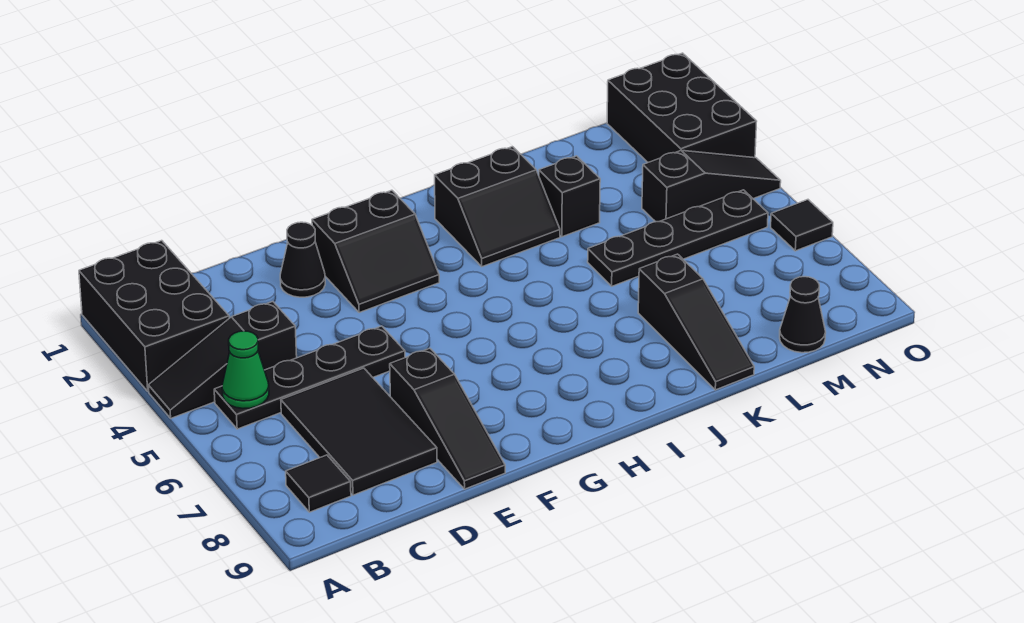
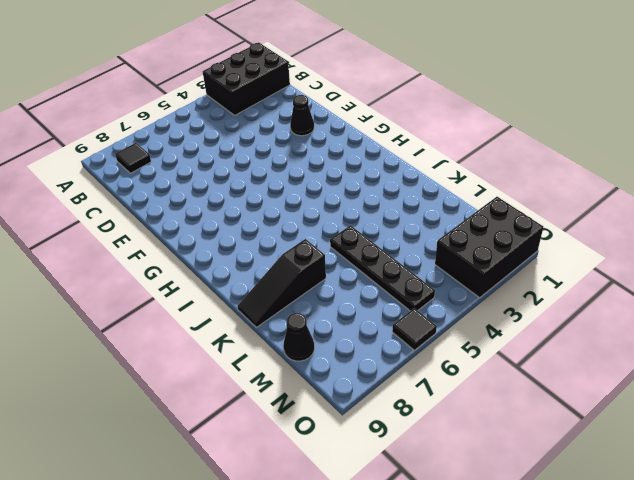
none -> black 1x3 slope [148,302,297,418]
none -> black 1x4 plate [214,326,405,429]
none -> black 2x3 tile [281,368,437,495]

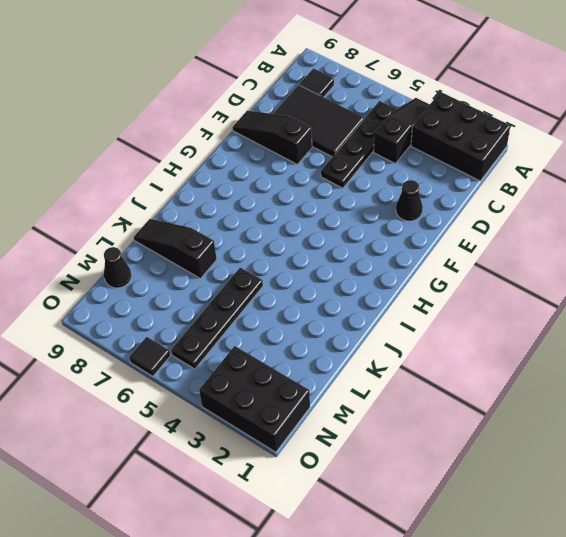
none -> black 2x2 slope [312,190,439,313]
none -> black 2x2 slope [435,147,560,267]
none -> black 1x1 brick [539,156,600,237]

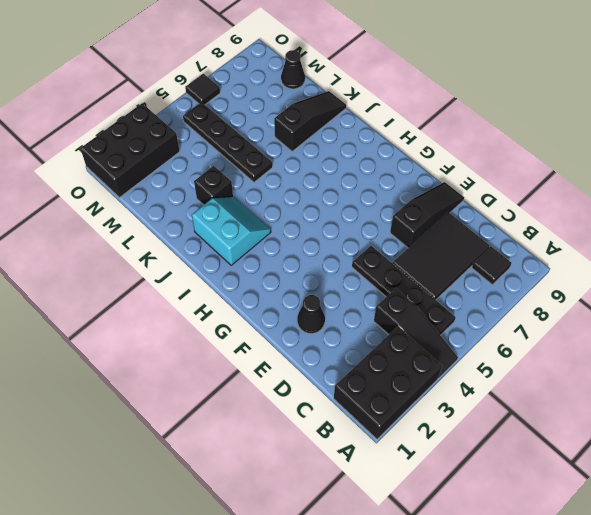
cyan 2x2 slope [192,197,271,265] -> black 2x2 slope [435,147,560,267]
none -> black 2x2 slope [312,190,439,313]
none -> black 1x3 slope [642,150,781,222]
none -> green 1x1 cone [222,331,269,408]

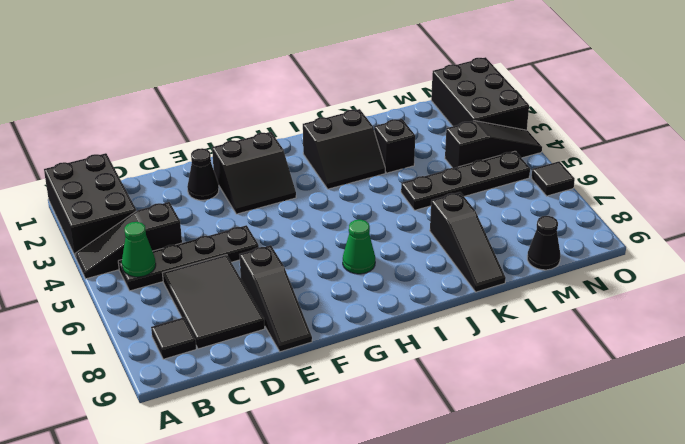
green 1x1 cone [343,220,375,274] -> none

